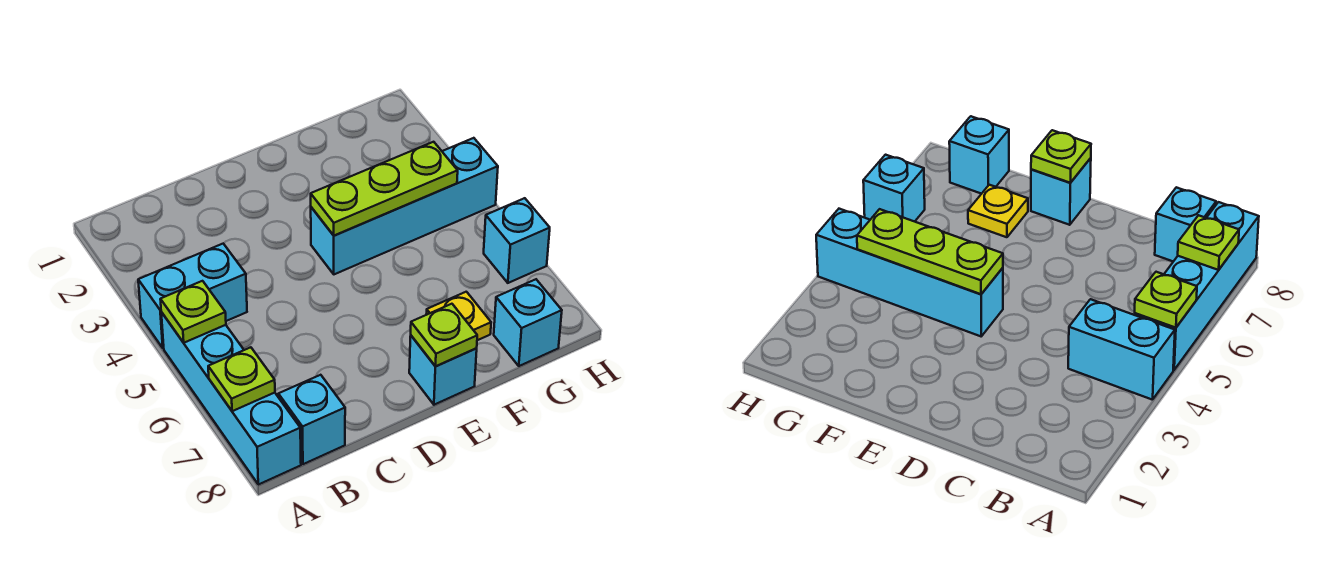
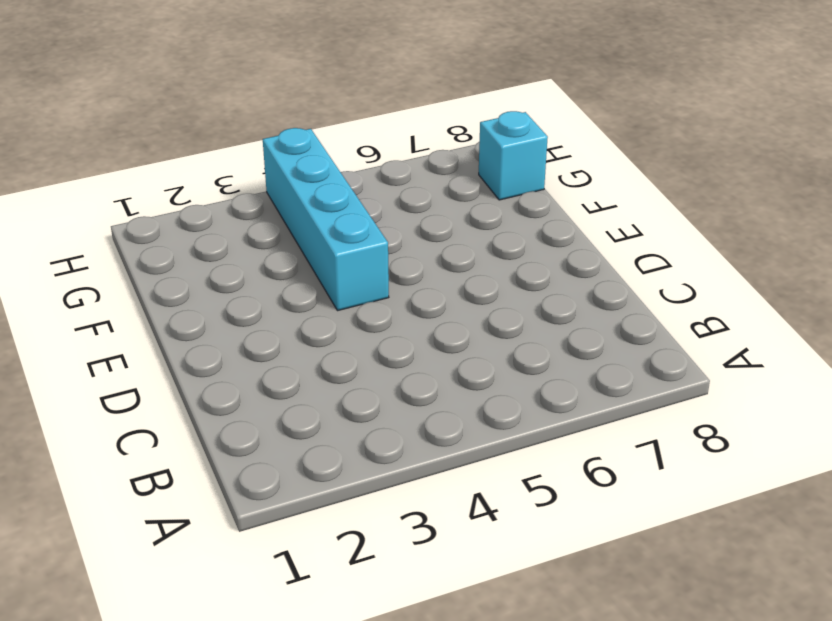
none -> cyan 1x2 brick [138,244,247,348]
none -> cyan 1x4 brick [161,312,301,485]
none -> cyan 1x1 brick [278,375,345,464]

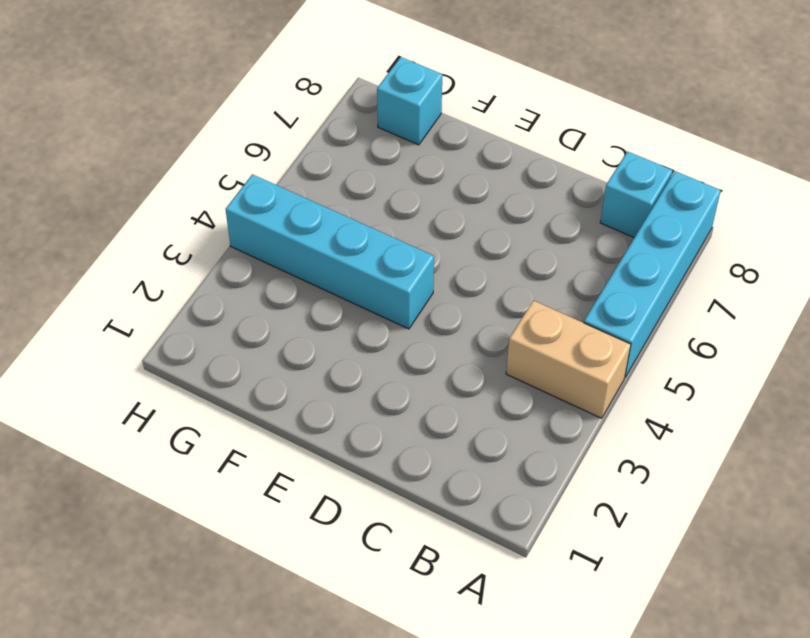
tan 1x2 brick [506,300,631,418] -> cyan 1x2 brick [138,244,247,348]
none -> cyan 1x1 brick [409,336,477,405]
none -> yellow 1x1 plate [426,292,491,340]
none -> cyan 1x1 brick [484,198,550,283]

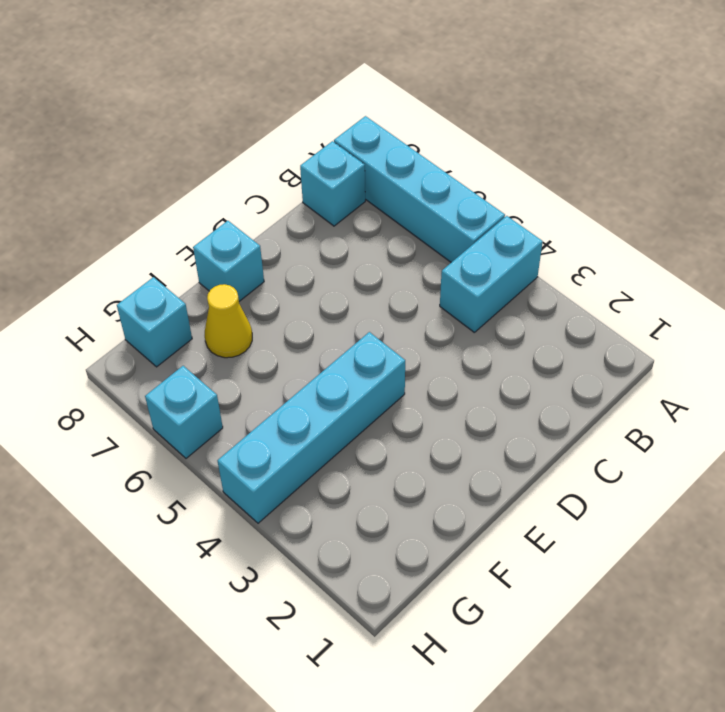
yellow 1x1 cone [205,284,252,358] -> yellow 1x1 plate [426,292,491,340]
none -> lime 1x1 plate [160,281,226,343]
none -> lime 1x1 plate [208,347,275,411]
none -> lime 1x3 plate [311,142,458,235]

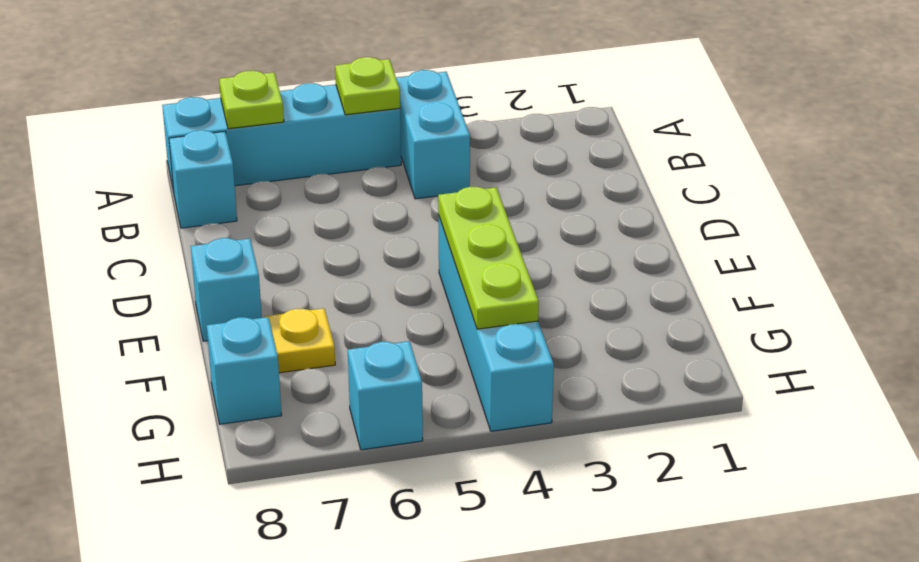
none -> lime 1x1 plate [411,304,477,366]

